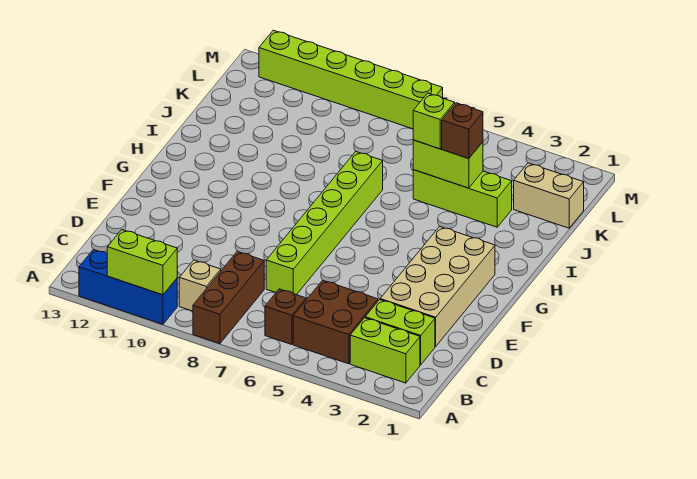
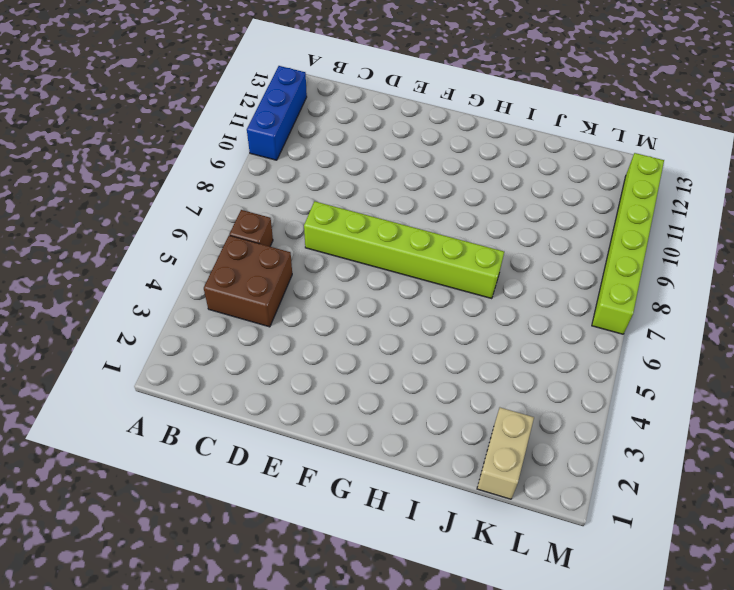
none -> brown 1x3 brick [193,251,264,344]
none -> lime 1x2 brick [350,318,420,383]
none -> tan 1x1 brick [179,260,221,311]

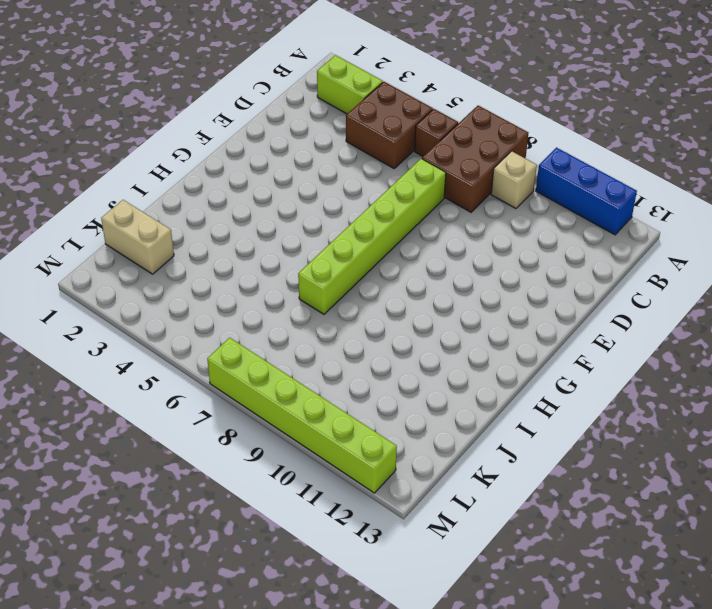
brown 2x3 brick [422,106,528,212] -> brown 1x3 brick [193,251,264,344]
none -> lime 1x2 brick [365,299,435,365]
none -> tan 2x4 brick [380,226,495,346]
none -> lime 1x3 brick [413,170,512,227]

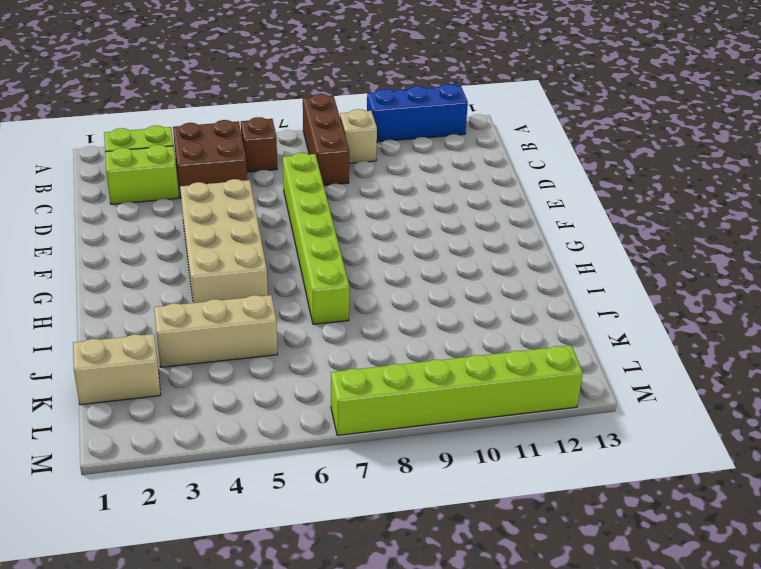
tan 2x4 brick [180,179,268,303] -> tan 2x4 brick moved to [380,226,495,346]
tan 1x3 brick [154,295,278,367] -> lime 1x3 brick [413,170,512,227]
none -> lime 1x2 brick [107,230,177,295]
none -> lime 1x2 brick [413,140,483,188]
none -> brown 1x1 brick [442,103,483,159]

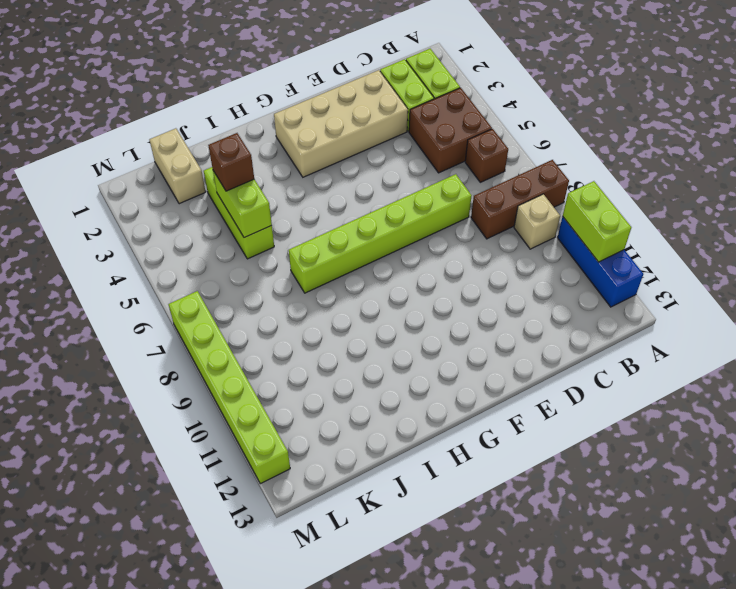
none -> lime 1x1 brick [413,93,455,149]

